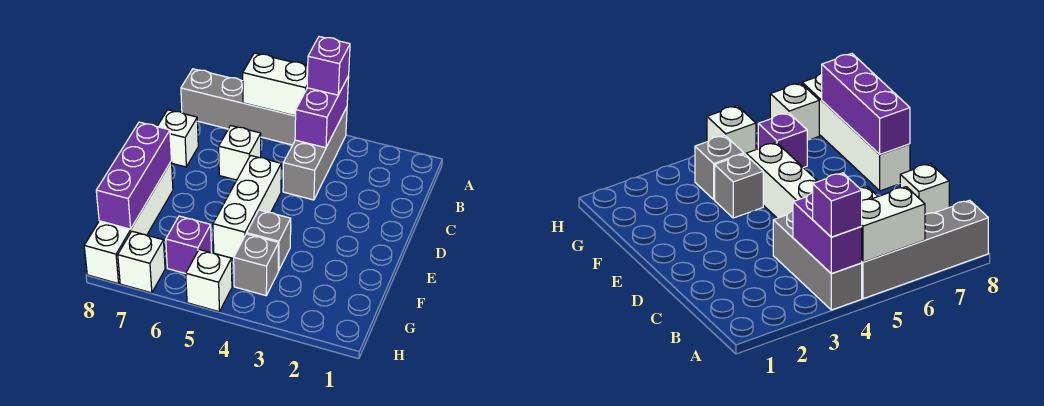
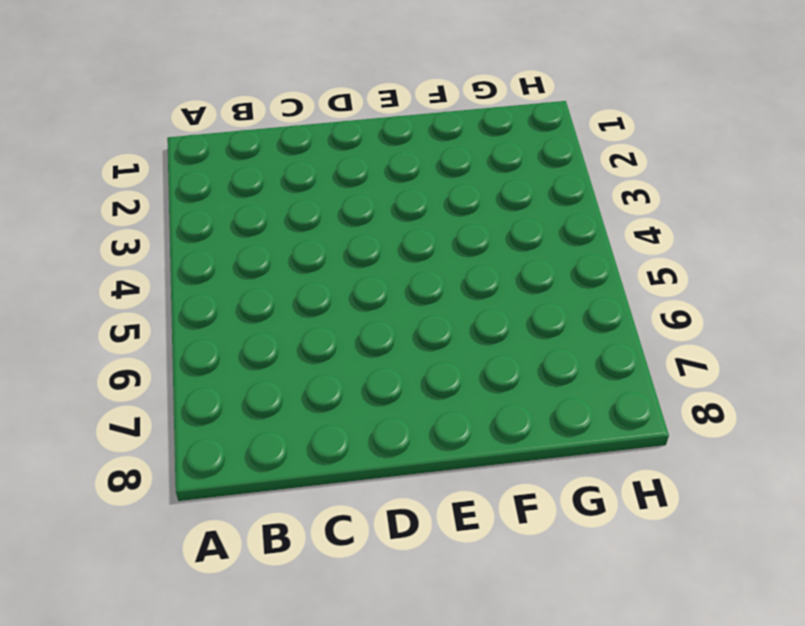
none -> grey 1x3 brick [283,107,347,200]
none -> grey 1x4 brick [181,69,296,145]
none -> white 1x1 brick [219,126,261,180]

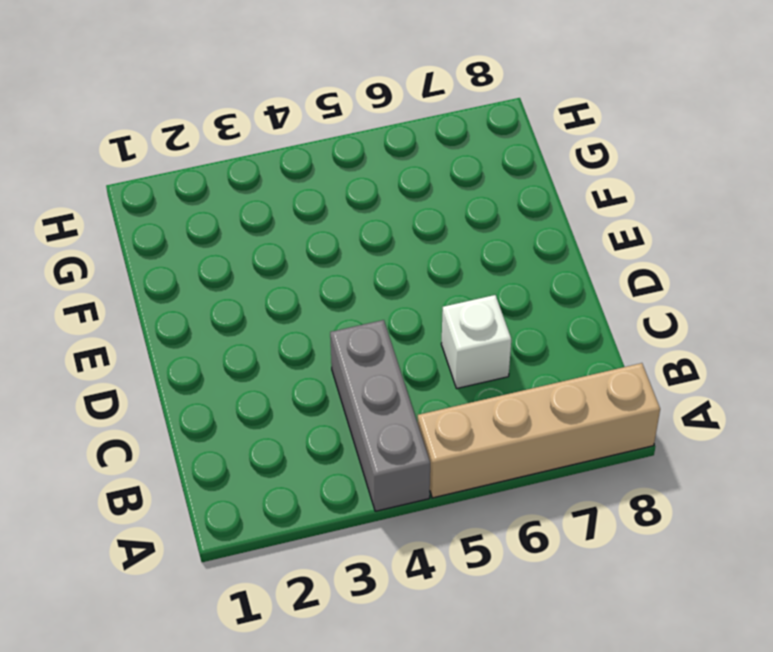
tan 1x4 brick [418,363,660,498] -> grey 1x4 brick [181,69,296,145]
none -> white 1x1 brick [157,110,198,167]
none -> white 1x3 brick [213,156,281,259]
none -> white 1x4 brick [84,161,173,284]

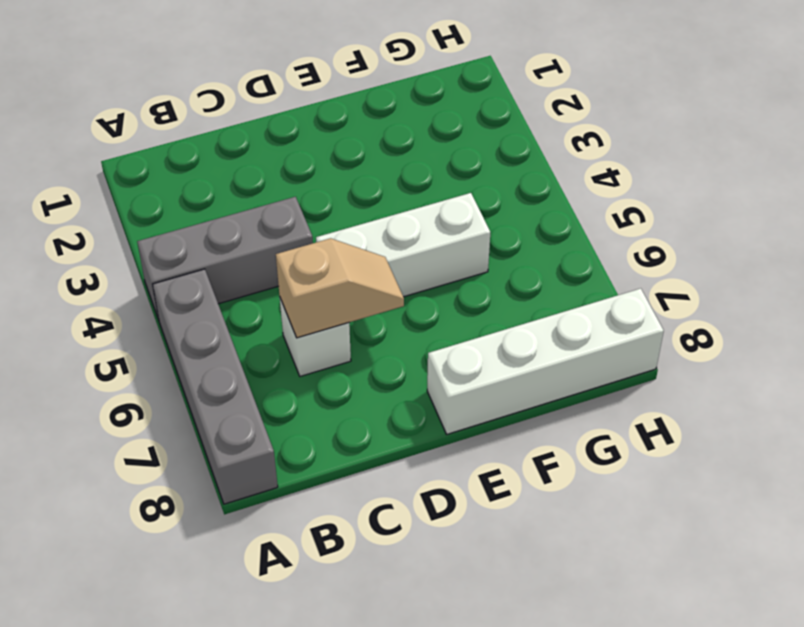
tan 1x2 slope [276,238,404,338] -> none
none -> white 1x1 brick [157,110,198,167]
none -> grey 1x1 brick [247,210,291,271]
none -> grey 1x1 brick [234,234,279,296]

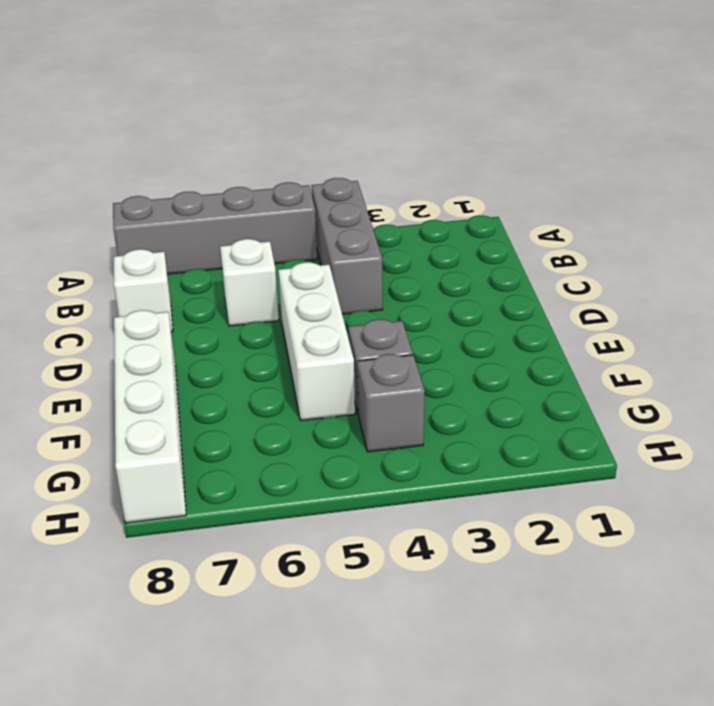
none -> purple 1x1 brick [166,216,212,274]
none -> white 1x1 brick [186,250,232,312]
none -> white 1x1 brick [118,231,165,293]

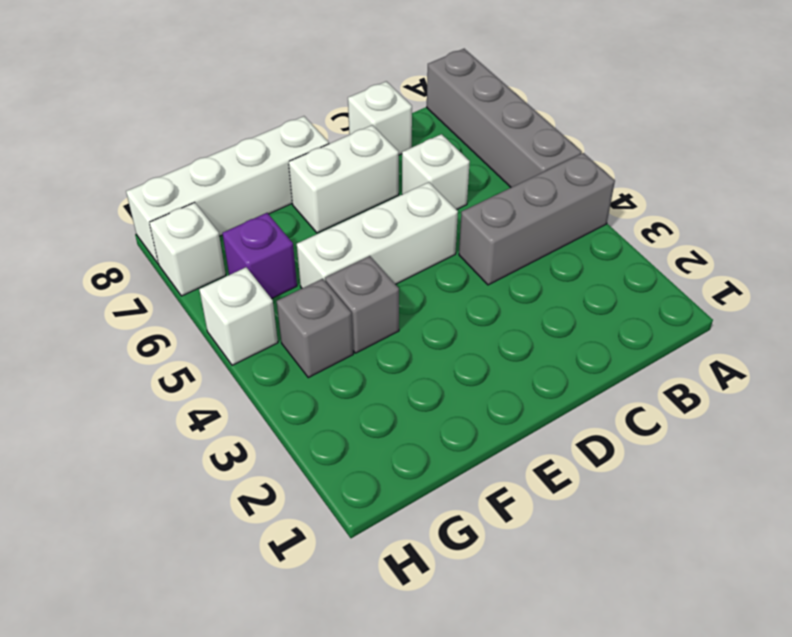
white 1x2 brick [289,125,399,233] -> white 1x2 brick turned to [243,53,308,116]
none -> purple 1x2 brick [295,76,349,148]
none -> purple 1x3 brick [96,122,171,229]
none -> purple 1x1 brick [307,37,350,95]

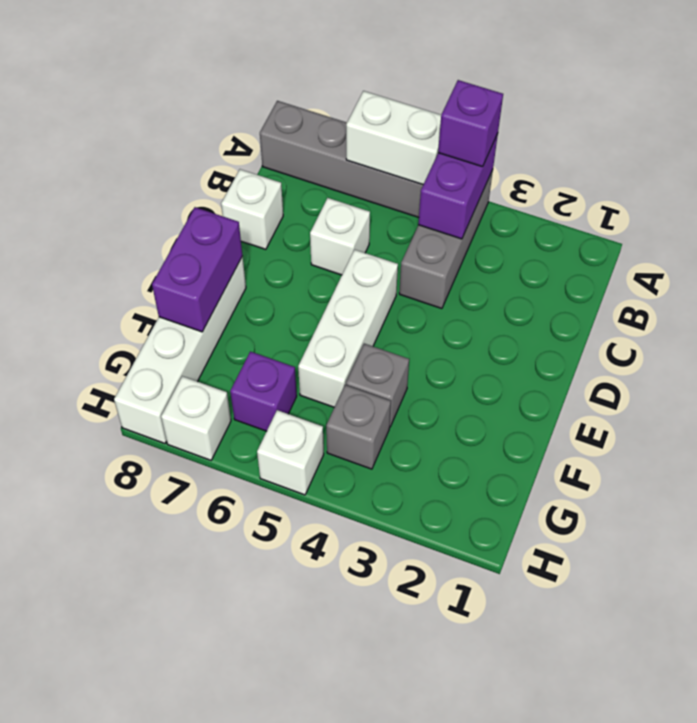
purple 1x2 brick [152,207,243,332] -> purple 1x3 brick [96,122,171,229]

